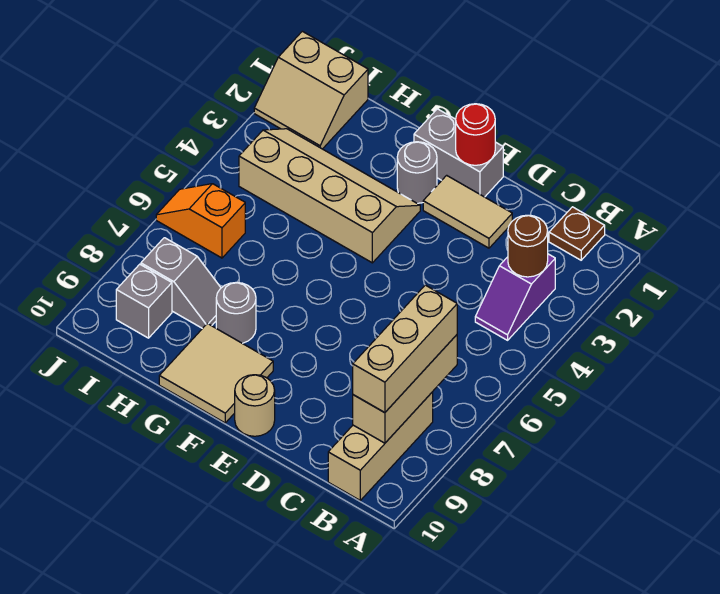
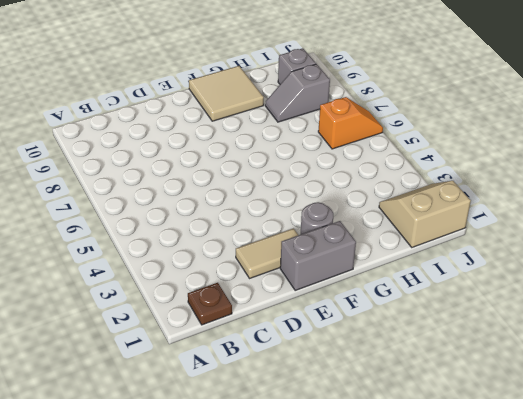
none -> purple 1x2 slope [475,254,555,340]
none -> tan 1x3 brick [328,392,433,500]
none -> tan 1x1 round brick [235,375,275,436]

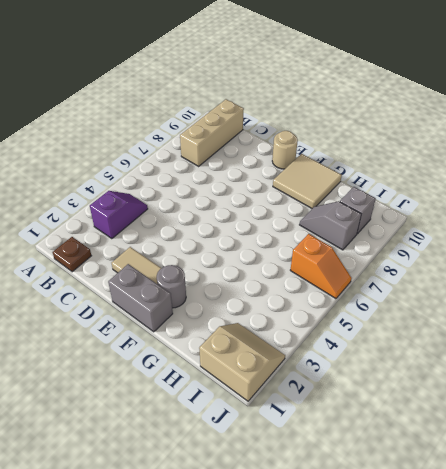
none -> tan 2x4 slope [239,129,420,263]
none -> grey 1x1 round brick [216,282,256,343]
none -> brown 1x1 round brick [508,215,548,277]

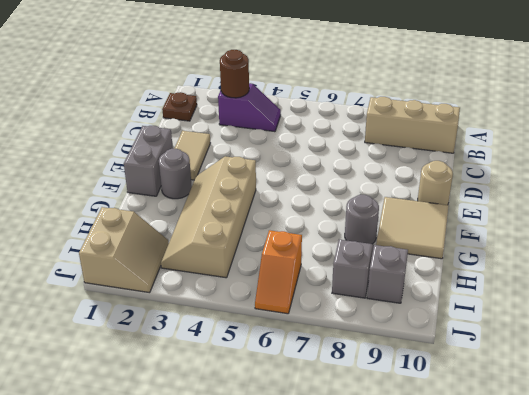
none -> tan 1x3 brick [353,335,457,443]
none -> red 1x1 round brick [456,104,495,165]
none -> tan 1x3 brick [353,285,457,413]

